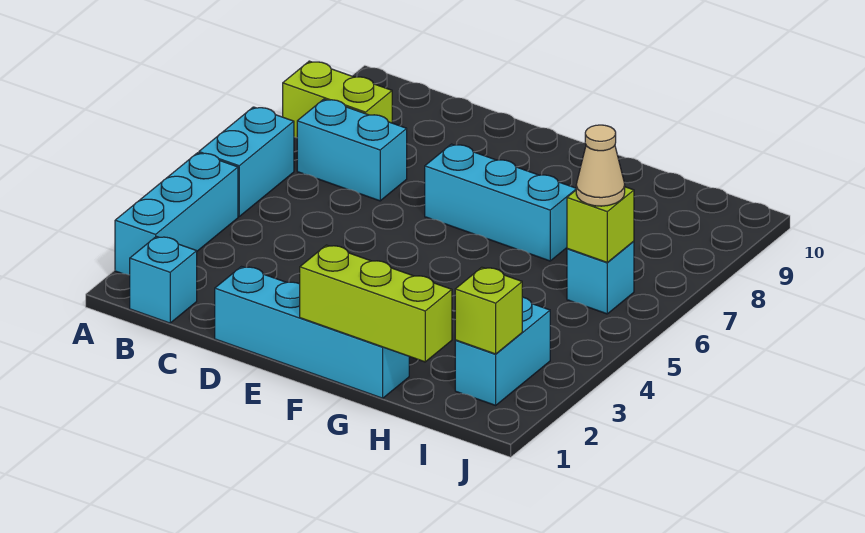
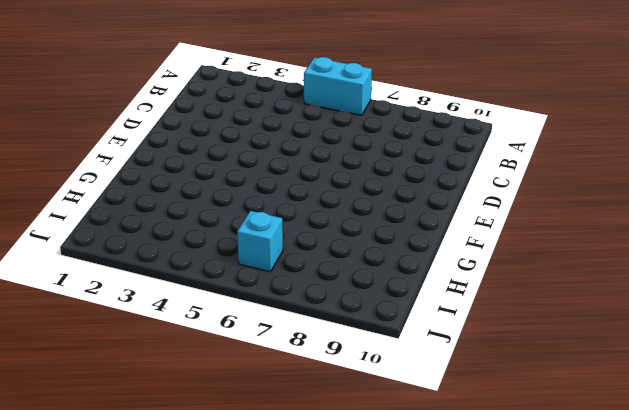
none -> cyan 1x3 brick [115,153,238,275]
none -> lime 1x2 brick [283,61,392,138]
none -> cyan 1x1 brick [130,236,197,323]

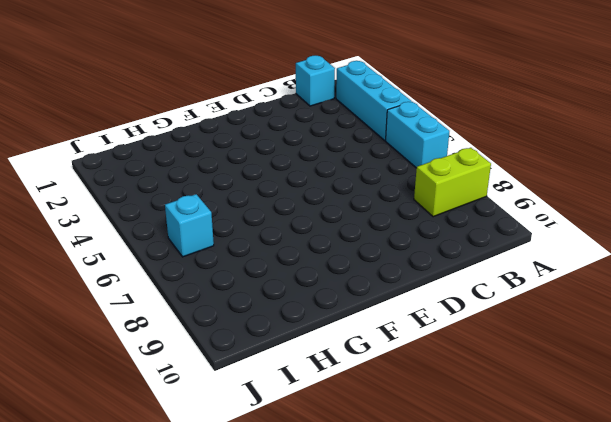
none -> cyan 1x2 brick [297,99,407,201]
none -> cyan 1x4 brick [215,267,409,398]
none -> cyan 1x3 brick [425,144,576,261]

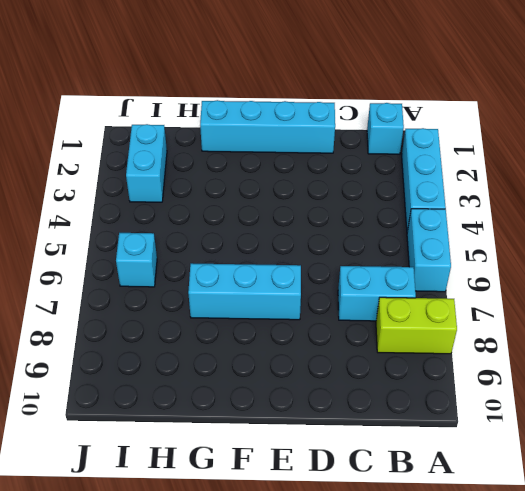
none -> lime 1x3 brick [300,245,452,362]
none -> lime 1x1 brick [455,267,522,354]
none -> lime 1x1 brick [567,187,634,262]

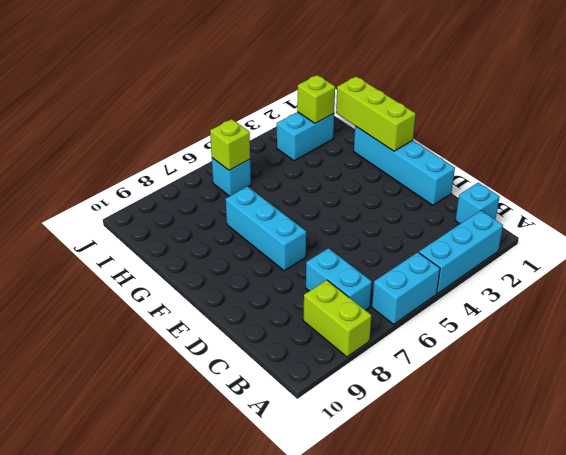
none -> tan 1x1 cone [576,125,625,206]

